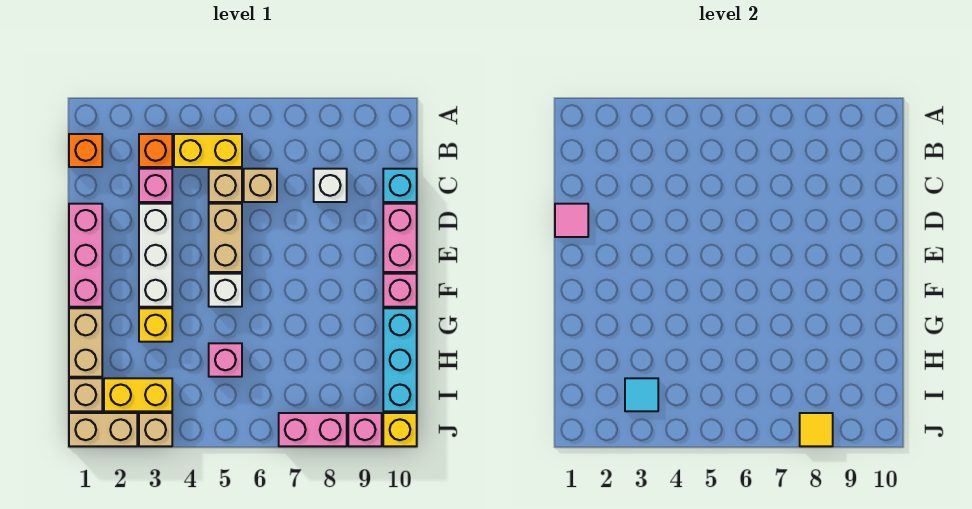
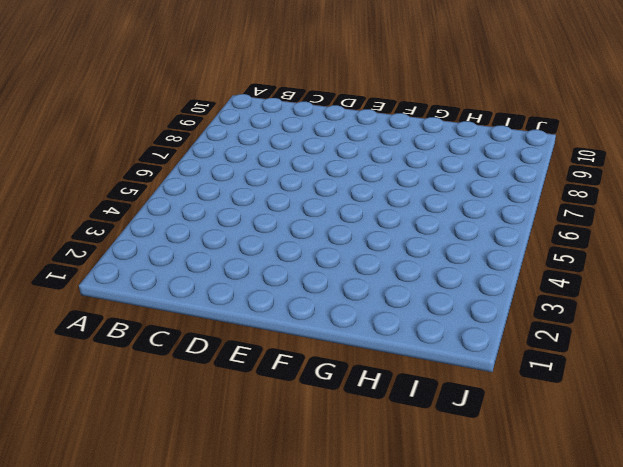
none -> orange 1x1 brick [69,134,102,167]
none -> orange 1x1 brick [139,134,172,167]
none -> yellow 1x2 brick [174,134,242,167]

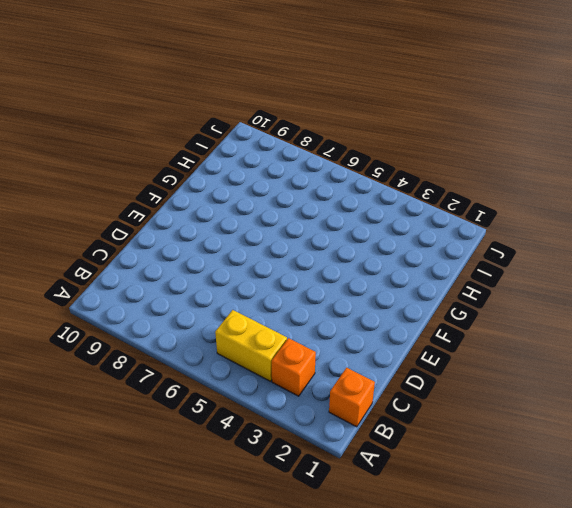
none -> pink 1x1 brick [139,169,172,202]
none -> tan 1x1 brick [209,169,242,202]
none -> tan 1x1 brick [244,169,277,202]

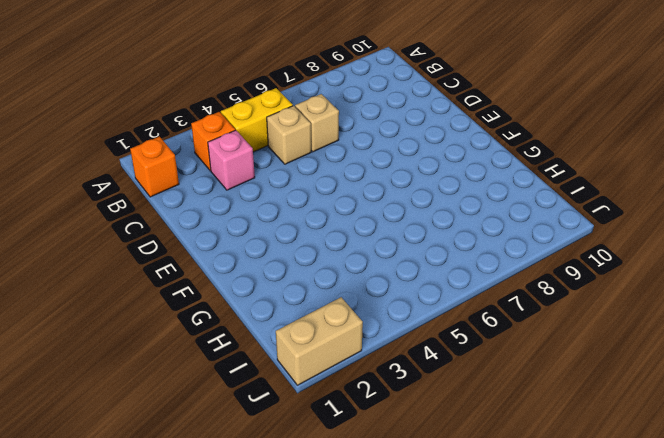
none -> white 1x1 brick [314,169,347,202]
none -> cyan 1x1 brick [383,169,417,202]
none -> pink 1x3 brick [69,204,102,307]

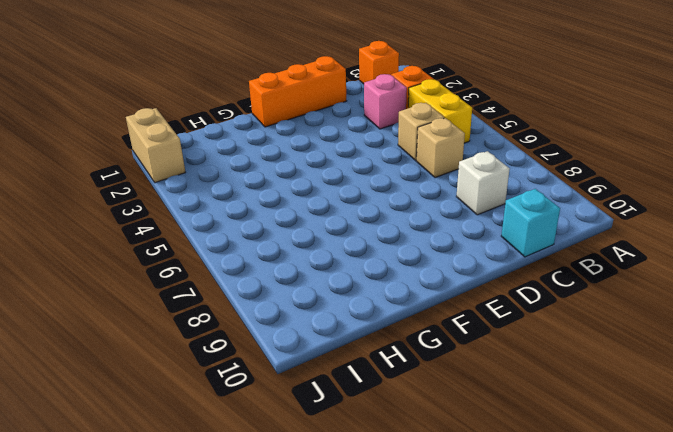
orange 1x3 brick [249,56,346,127] -> pink 1x3 brick [69,204,102,307]
none -> white 1x3 brick [139,204,172,307]
none -> tan 1x2 brick [209,204,242,272]
none -> pink 1x2 brick [383,204,417,272]

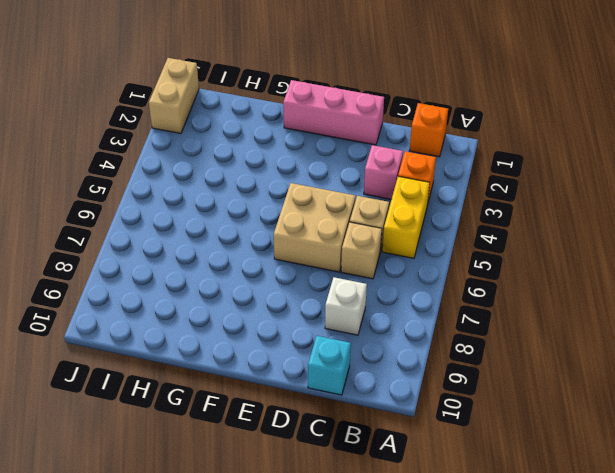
tan 2x2 brick [274,183,355,272] -> tan 1x2 brick [209,204,242,272]
none -> white 1x3 brick [139,204,172,307]
none -> pink 1x2 brick [383,204,417,272]
none -> white 1x1 brick [209,274,242,307]

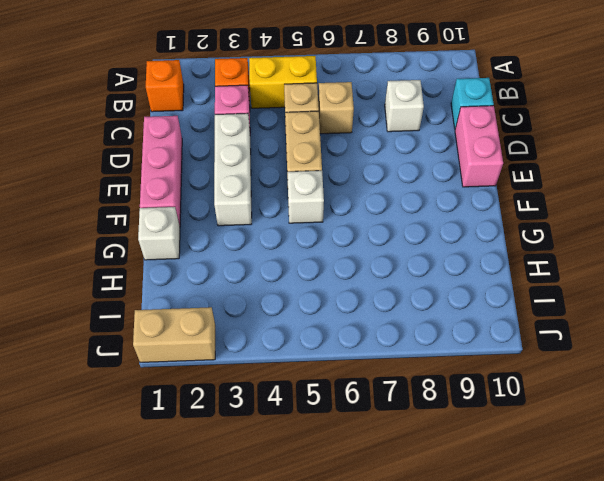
white 1x1 brick [138,207,180,260] -> tan 1x2 brick [69,308,102,377]
none -> pink 1x1 brick [383,274,417,307]
none -> yellow 1x1 brick [139,308,172,342]
none -> cyan 1x3 brick [383,308,417,411]

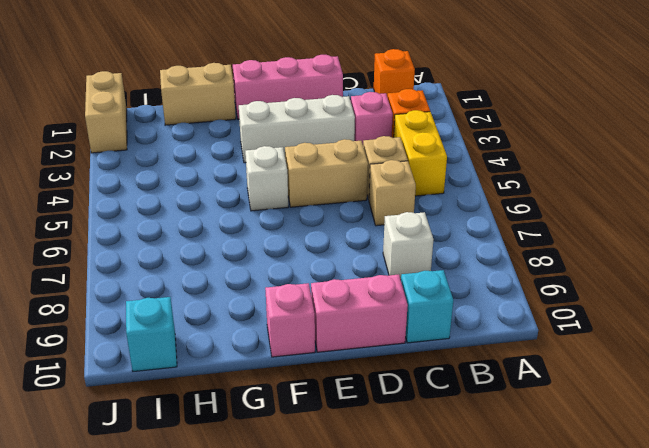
cyan 1x1 brick [126,297,177,372] -> cyan 1x3 brick [383,308,417,411]
none -> yellow 1x1 brick [139,308,172,342]
none -> pink 1x1 brick [209,343,242,377]
none -> tan 1x1 brick [69,378,102,411]

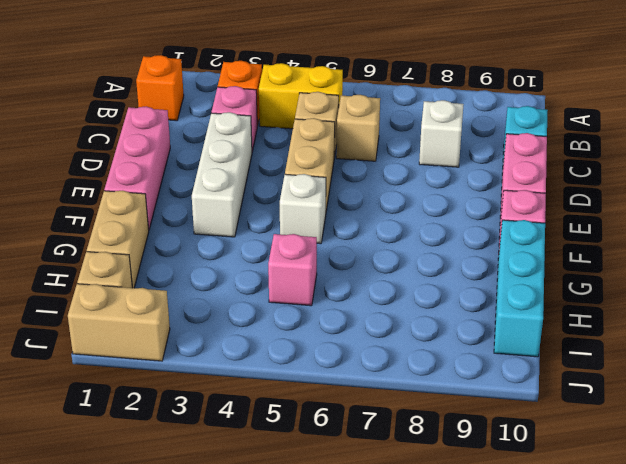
none -> yellow 1x1 brick [139,308,172,342]
none -> yellow 1x2 brick [104,378,172,411]
none -> tan 1x1 brick [139,413,172,446]

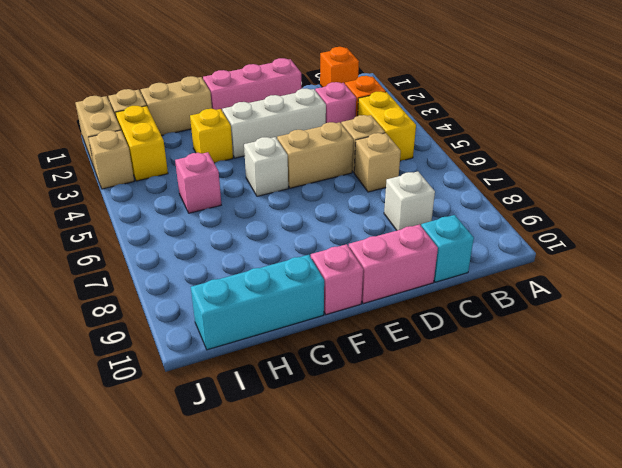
none -> pink 1x2 brick [279,413,347,446]
none -> pink 1x1 brick [348,413,382,446]
none -> yellow 1x1 brick [383,413,417,446]

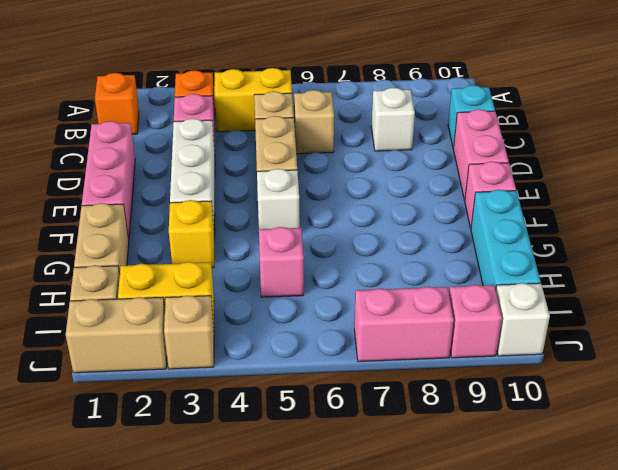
white 1x1 brick [496,283,550,356] -> yellow 1x1 brick [383,413,417,446]
none -> pink 1x1 tile [555,204,588,237]
none -> cyan 1x1 tile [625,378,658,411]
none -> yellow 1x1 tile [800,413,833,446]

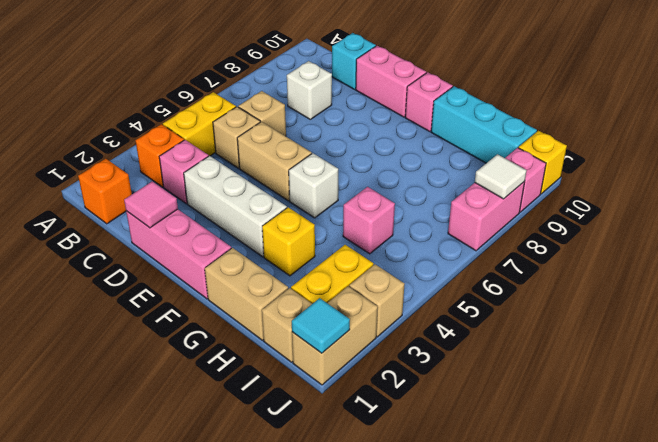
cyan 1x1 tile [292,298,350,353] -> cyan 1x1 tile moved to [625,378,658,411]
white 1x1 tile [475,154,527,199] -> yellow 1x1 tile [800,413,833,446]

